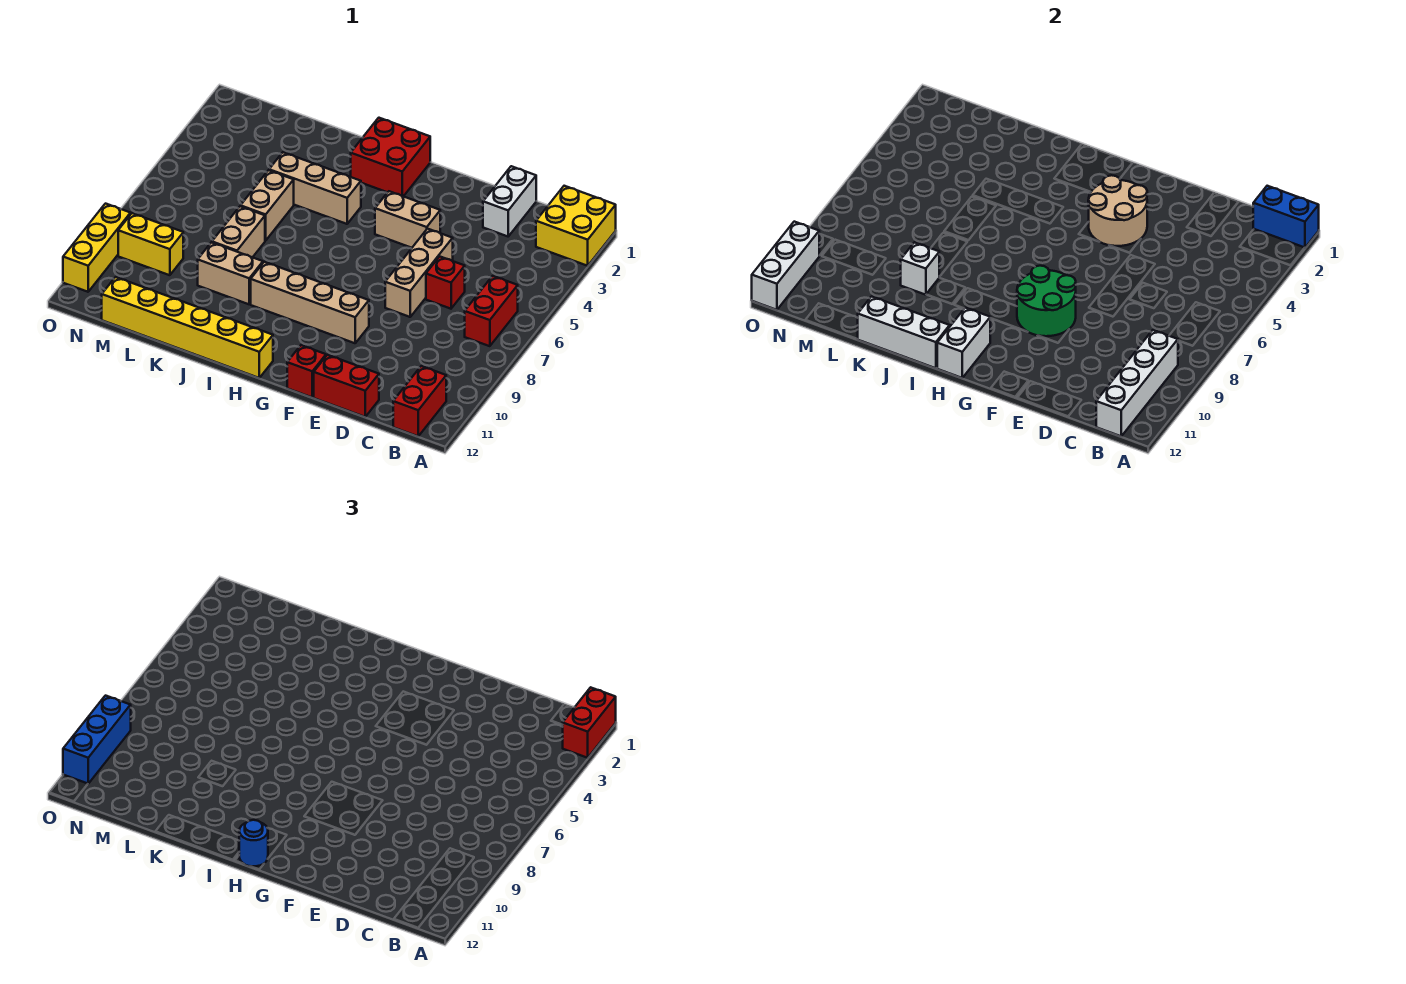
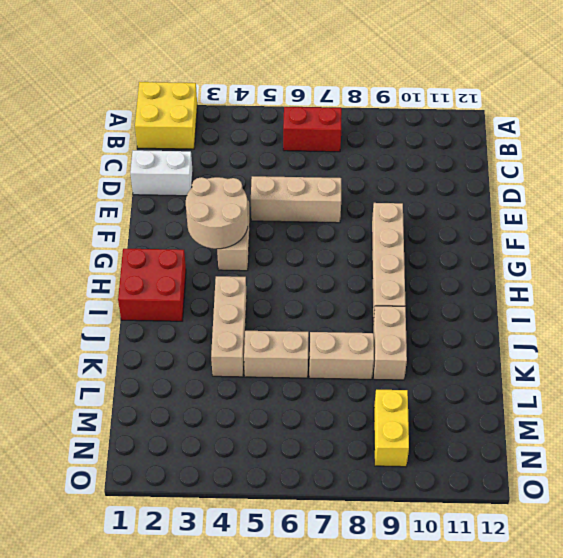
none -> red 1x2 brick [393,366,446,436]
none -> red 1x1 brick [426,256,465,309]
none -> red 1x2 brick [314,355,379,417]

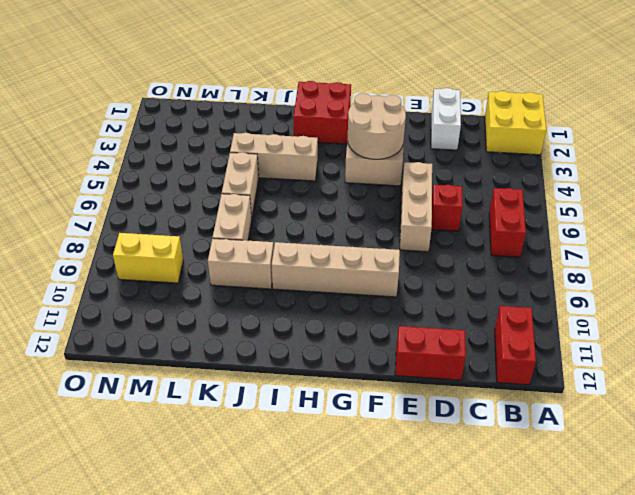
none -> red 1x1 brick [287,345,326,397]
none -> yellow 1x6 brick [102,277,273,378]
none -> yellow 1x3 brick [63,204,131,292]

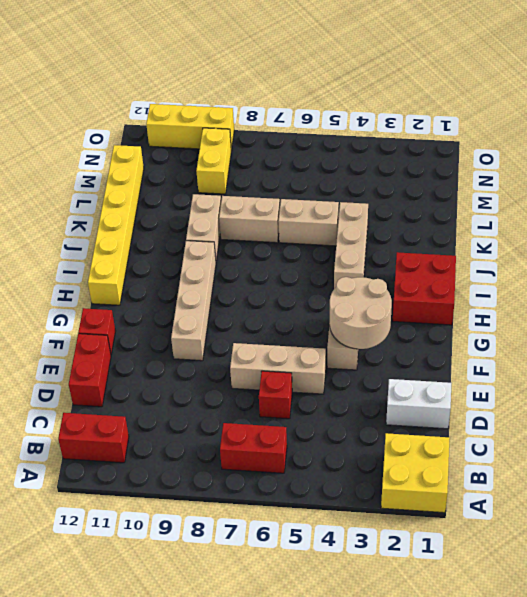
none -> blue 1x2 brick [1253,186,1319,248]
none -> white 1x4 brick [1096,330,1178,436]
none -> green 2x2 round brick [1017,266,1076,336]

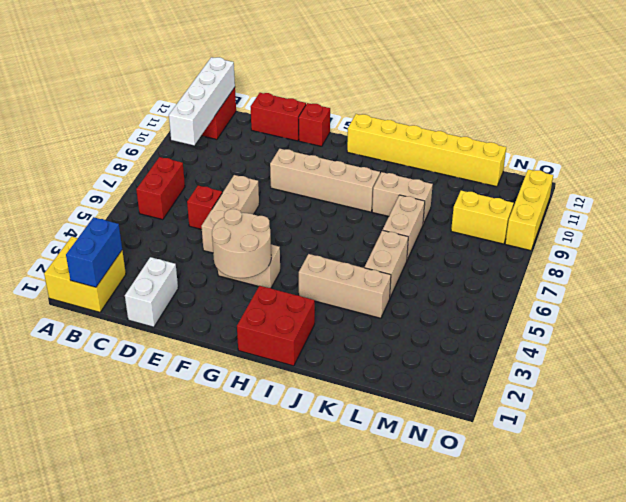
blue 1x2 brick [66,217,122,287] -> blue 1x2 brick turned to [1253,186,1319,248]
none -> green 2x2 round brick [1017,266,1076,336]
none -> white 1x2 brick [937,308,990,378]
none -> white 1x3 brick [858,297,950,368]

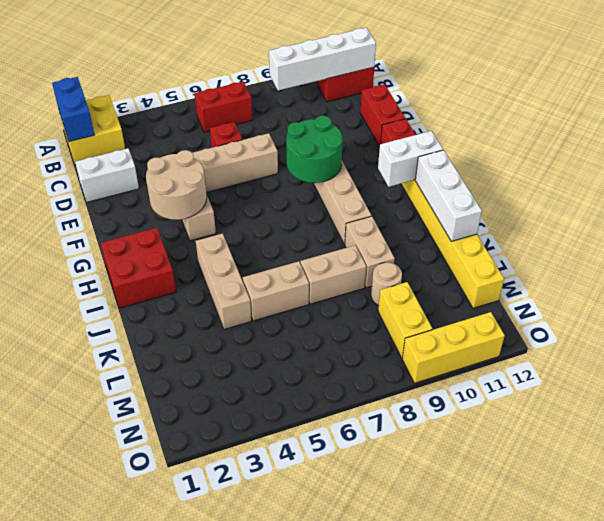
tan 1x1 round brick [371,262,402,306] -> none
none -> white 1x1 brick [901,242,939,295]
none -> white 1x3 brick [752,222,819,310]
none -> red 1x2 brick [563,687,616,758]

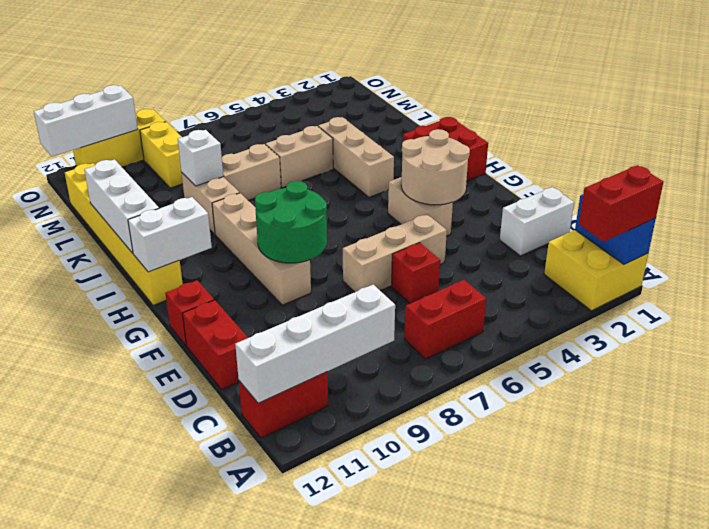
none -> blue 1x1 round brick [239,820,268,866]
none -> blue 1x3 brick [63,696,131,784]

